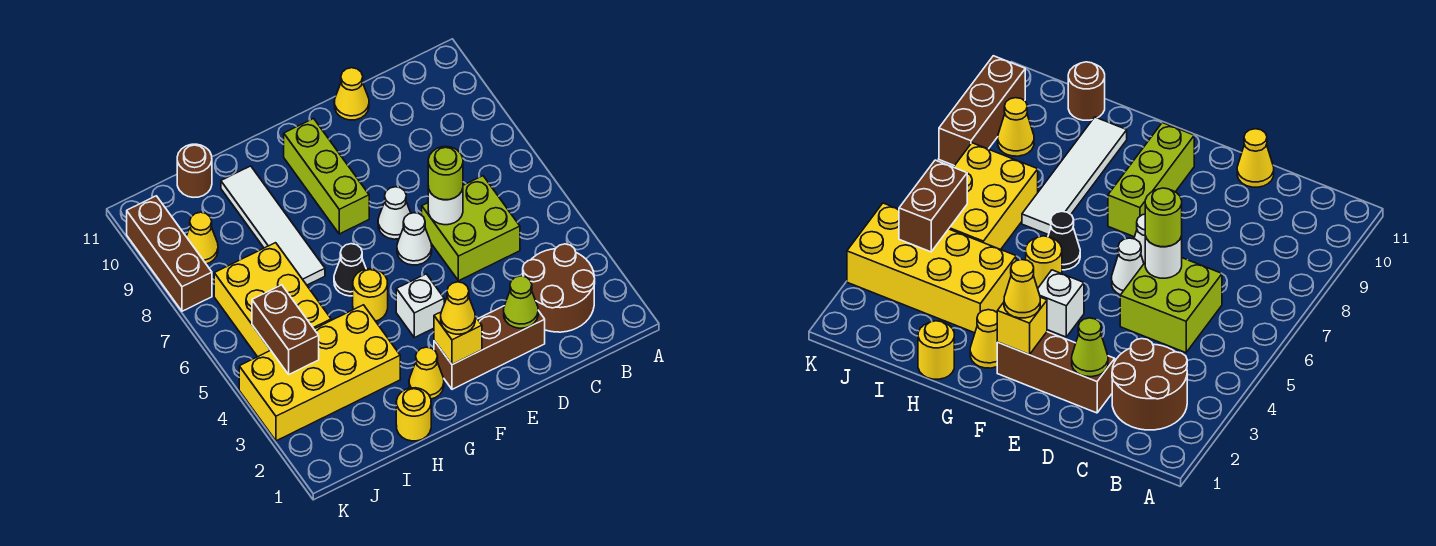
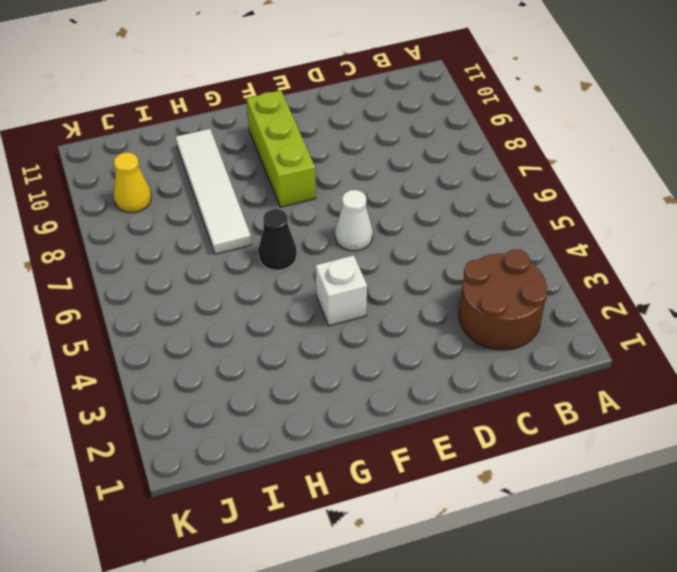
none -> lime 2x2 brick [422,176,520,281]
none -> brown 1x3 brick [434,306,545,389]
none -> yellow 1x1 cone [334,68,369,120]

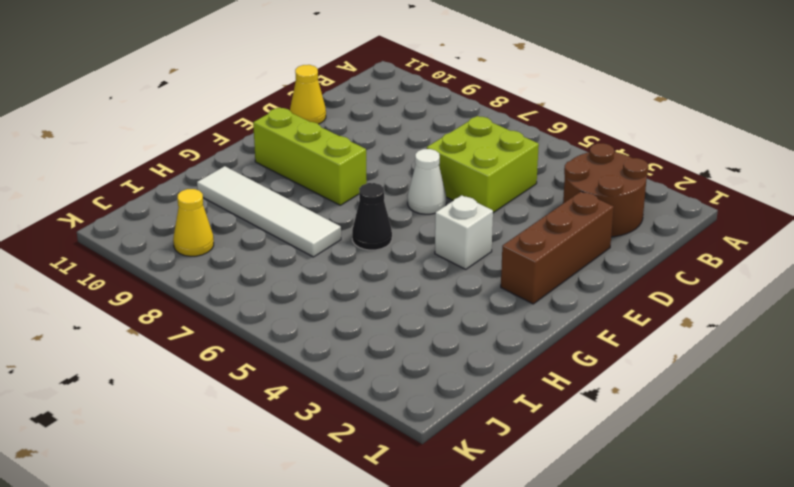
none -> white 1x1 cone [378,187,411,239]
none -> yellow 1x1 cone [409,347,444,399]
none -> yellow 1x1 round brick [353,269,388,321]

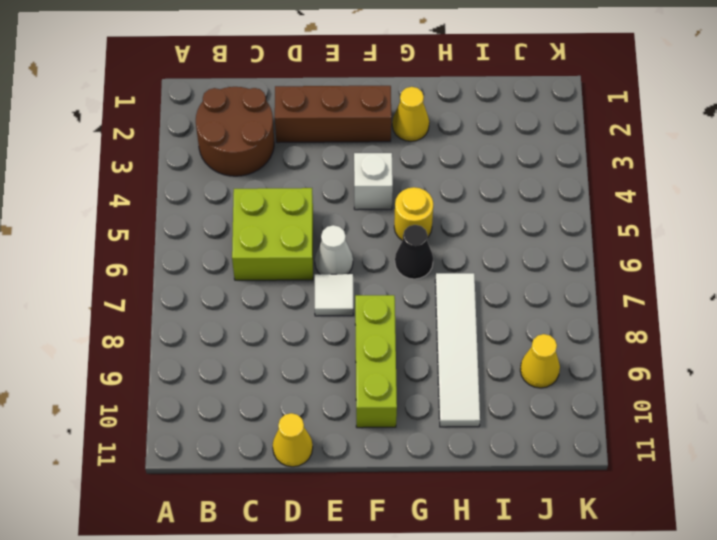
white 1x1 tile [315,274,353,316] -> white 1x1 cone [378,187,411,239]
none -> yellow 1x1 round brick [396,388,431,441]
none -> yellow 2x4 brick [239,305,400,441]
none -> yellow 2x3 brick [214,243,331,357]

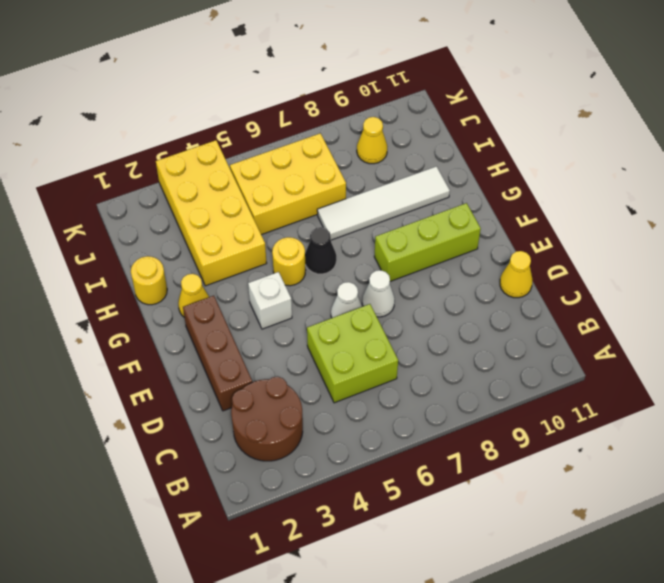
none -> brown 1x1 round brick [177,144,212,197]
none -> brown 1x3 brick [127,196,212,311]
none -> lime 1x1 cone [504,276,538,328]

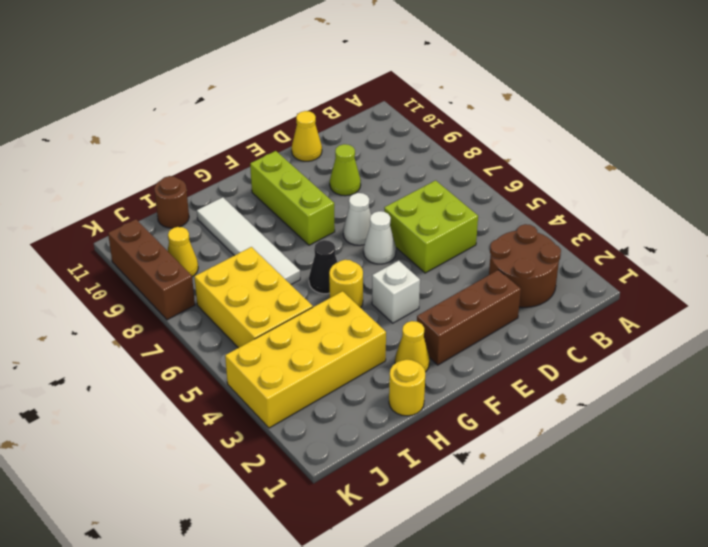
lime 1x1 cone [330,144,361,196] -> lime 1x1 cone moved to [504,276,538,328]
none -> white 1x1 round brick [428,187,463,225]
none -> yellow 1x1 brick [434,312,482,364]
none -> brown 1x2 brick [252,285,319,374]

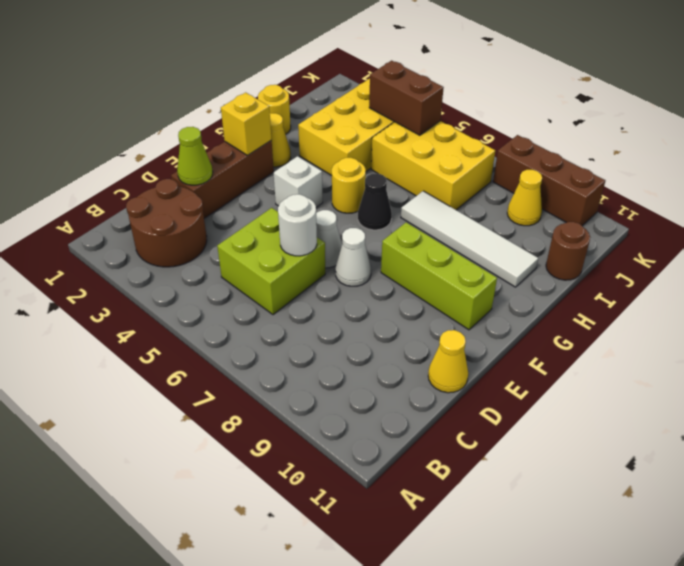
none -> lime 1x1 round brick [428,147,463,200]
none -> yellow 1x1 cone [441,282,476,334]

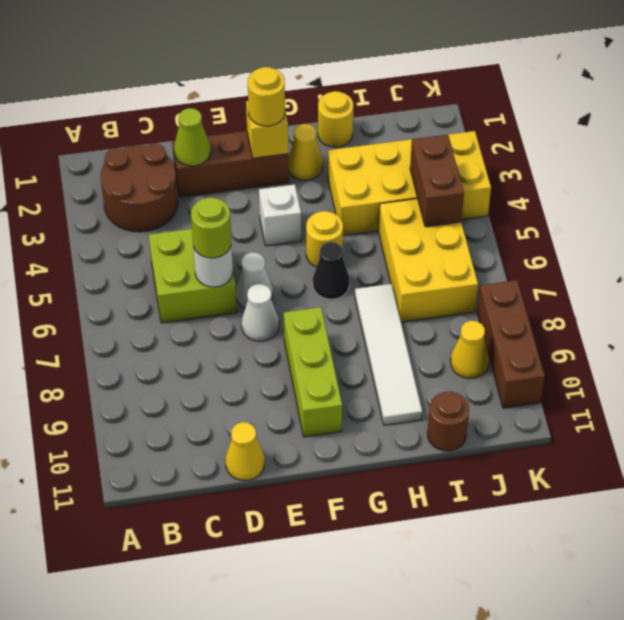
yellow 1x1 round brick [248,67,285,126] -> yellow 1x1 cone [441,282,476,334]

